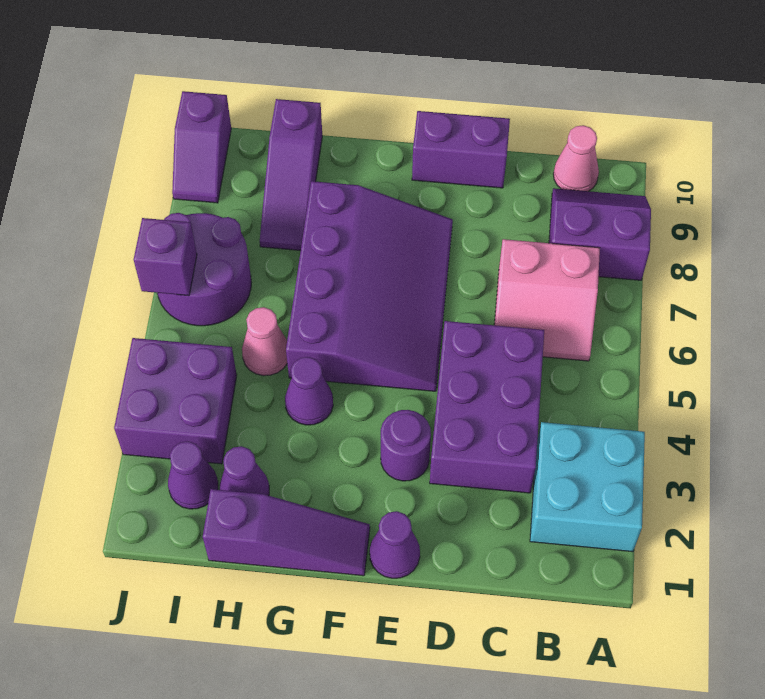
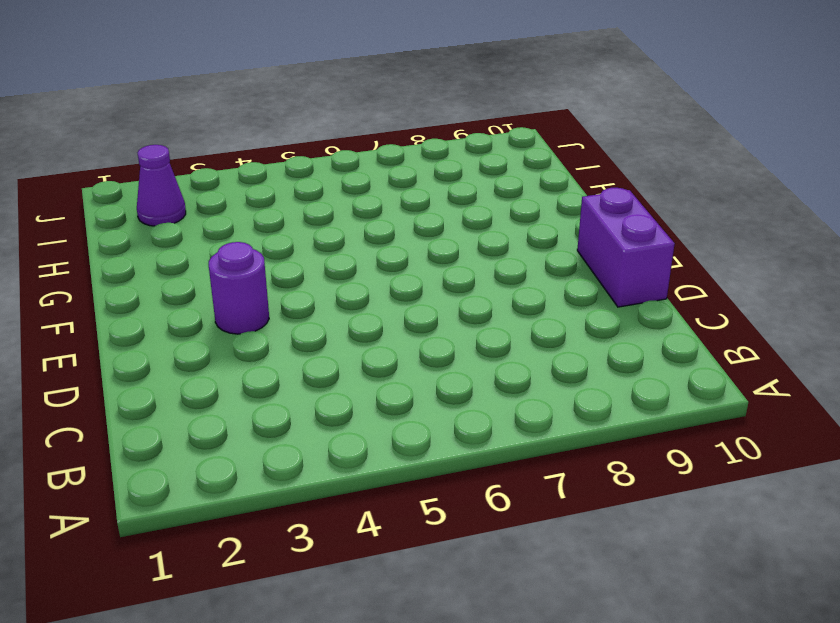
none -> cyan 2x2 brick [530,422,645,552]
none -> purple 2x2 slope [549,188,651,280]
none -> pink 2x2 slope [494,239,600,361]

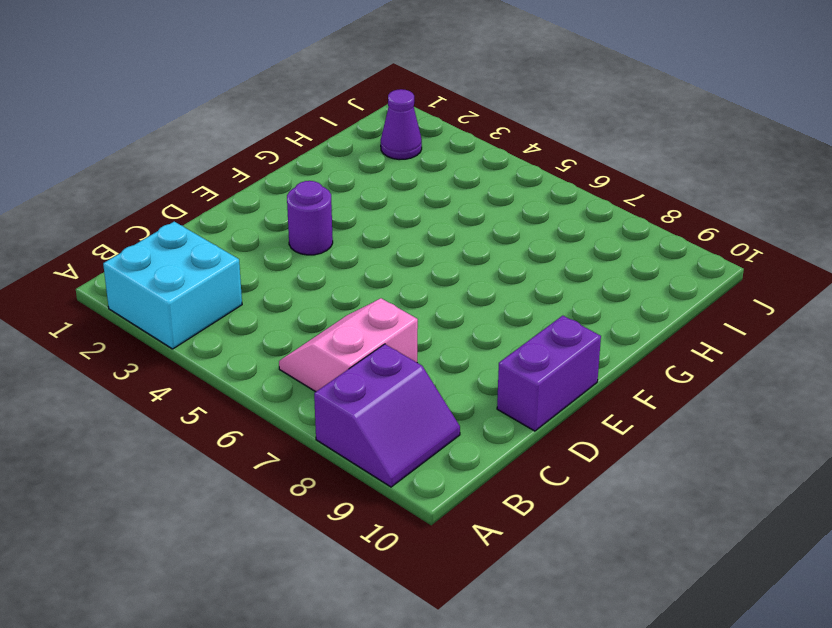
none -> pink 1x1 cone [553,125,599,191]
none -> purple 2x3 brick [430,321,544,493]
none -> purple 1x1 cone [370,511,420,578]

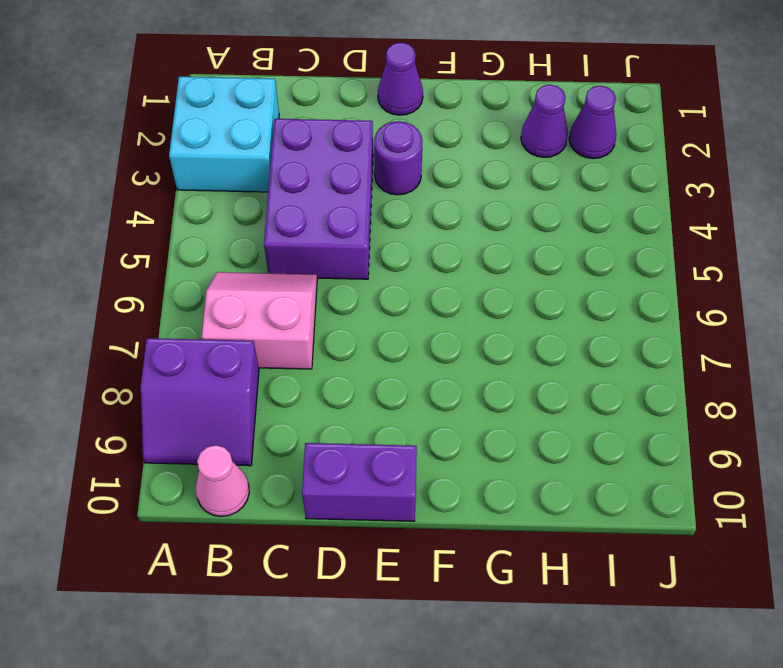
none -> purple 3x4 slope [286,181,453,391]
none -> purple 1x3 slope [203,489,370,576]
none -> purple 1x1 cone [285,357,333,425]

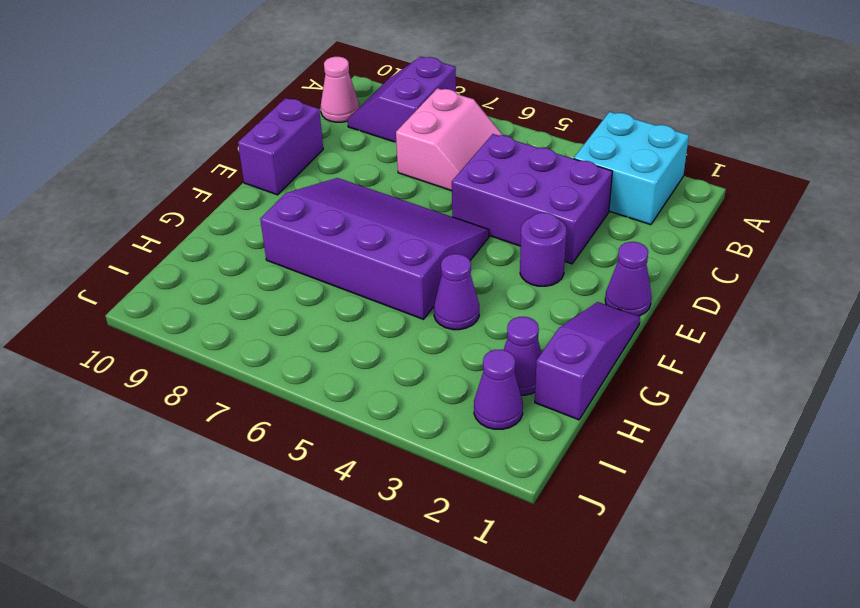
none -> pink 1x1 cone [242,307,287,376]
none -> purple 1x3 slope [260,99,322,251]
none -> purple 2x2 brick [114,338,237,464]

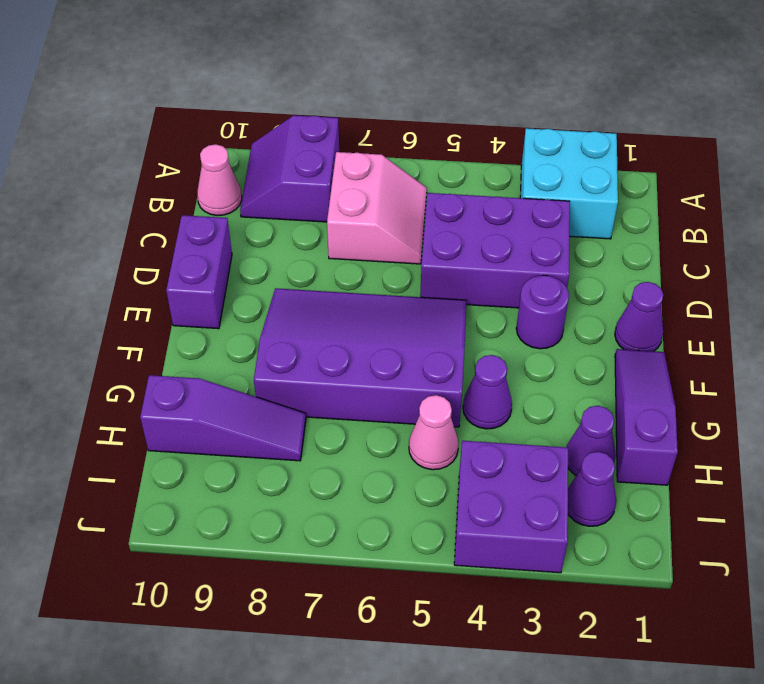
none -> purple 2x2 round brick [157,213,251,326]
none -> purple 1x2 slope [172,91,231,203]
none -> purple 1x1 brick [134,218,197,296]

